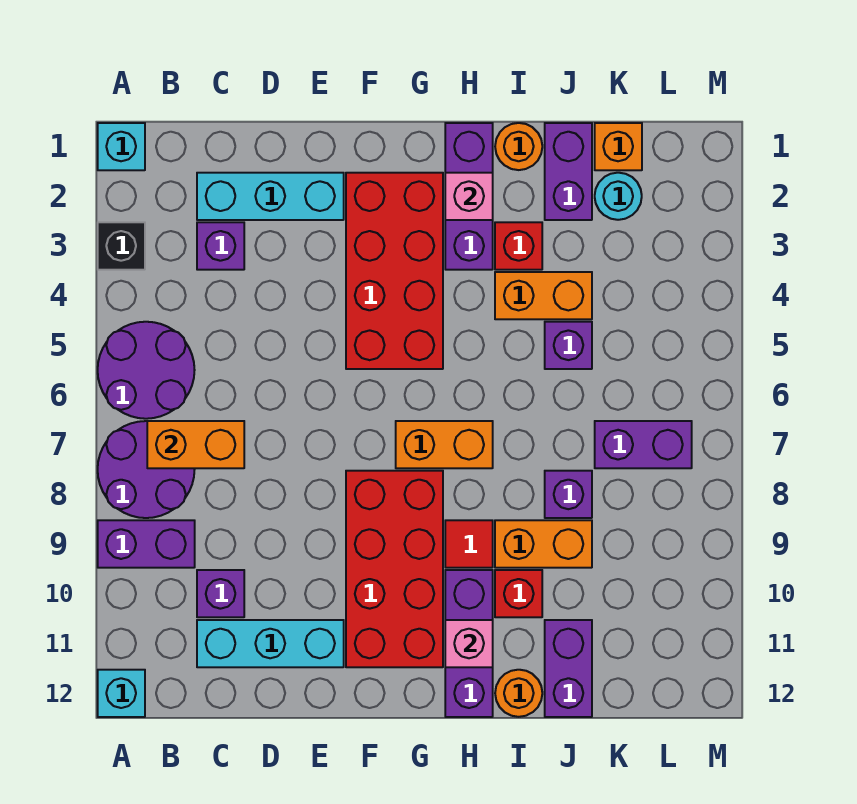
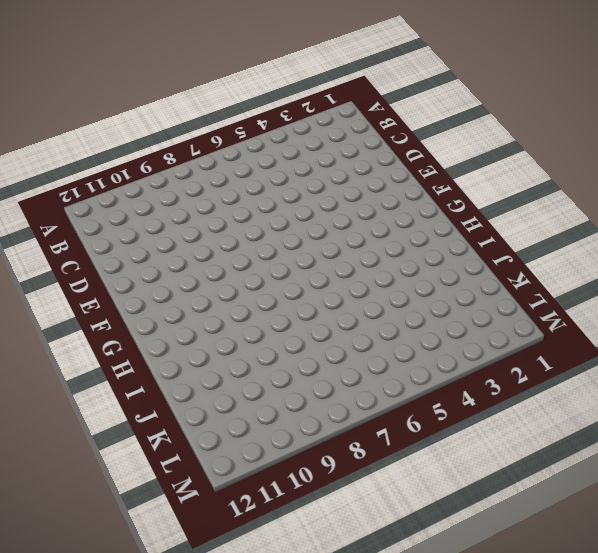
none -> cyan 1x1 brick [98,123,145,170]
none -> black 1x1 brick [98,222,145,270]
none -> purple 2x2 round brick [98,322,195,419]
none -> purple 2x2 round brick [98,421,195,518]

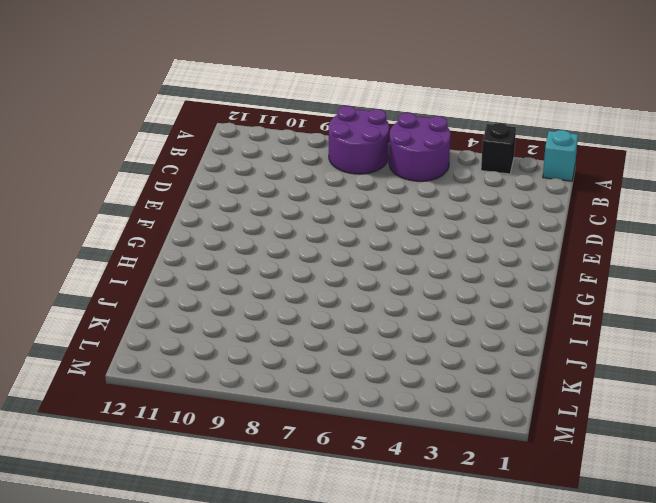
none -> purple 1x2 brick [98,520,195,568]
none -> cyan 1x1 brick [98,670,145,717]
none -> cyan 1x3 brick [197,173,344,220]
none -> purple 1x1 brick [197,222,244,270]

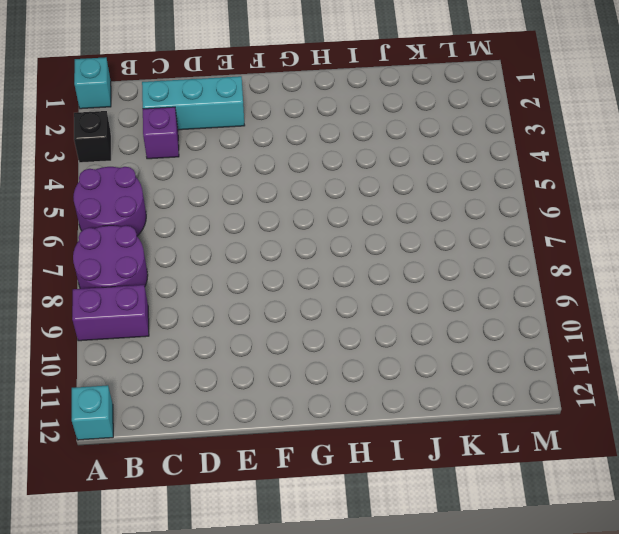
none -> purple 1x1 brick [197,570,244,617]
none -> cyan 1x3 brick [197,620,344,667]
none -> red 2x4 brick [346,173,443,369]
none -> red 2x4 brick [346,471,443,667]

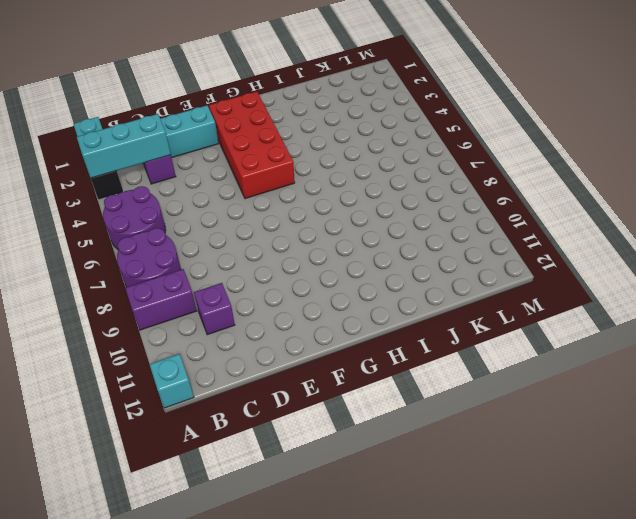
cyan 1x3 brick [77,114,171,178] -> cyan 1x3 brick moved to [197,620,344,667]
none -> red 2x4 brick [346,471,443,667]
none -> orange 1x2 brick [396,421,493,468]
none -> purple 1x3 brick [445,123,493,270]
none -> red 1x1 tile [445,520,493,568]

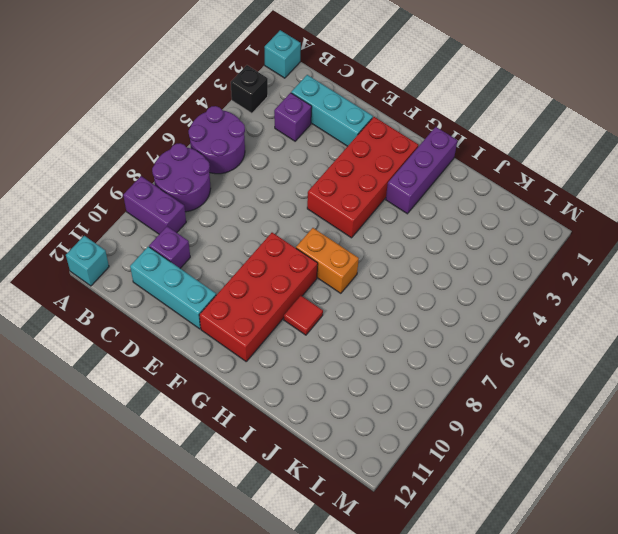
none -> purple 1x3 brick [445,570,493,717]
none -> orange 1x1 round brick [495,123,542,170]
none -> red 1x1 brick [495,222,542,270]
none -> orange 1x2 brick [495,272,592,319]

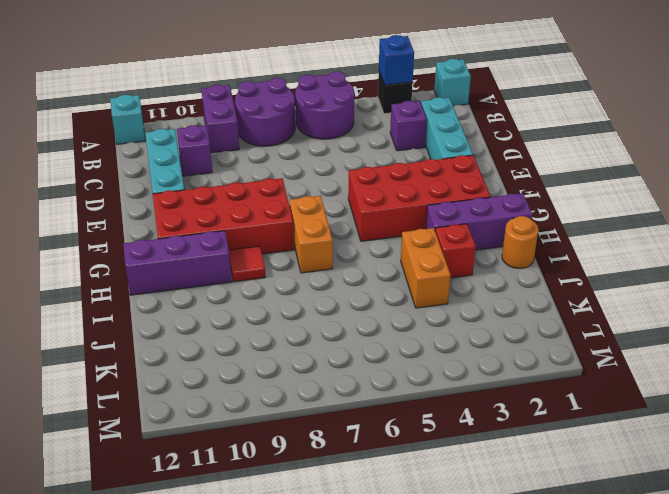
blue 1x1 brick [379,35,414,85] -> none
none -> orange 1x2 brick [495,520,592,568]
none -> red 1x1 brick [495,570,542,617]
none -> orange 1x1 round brick [495,670,542,717]
none -> purple 1x2 brick [545,123,592,220]

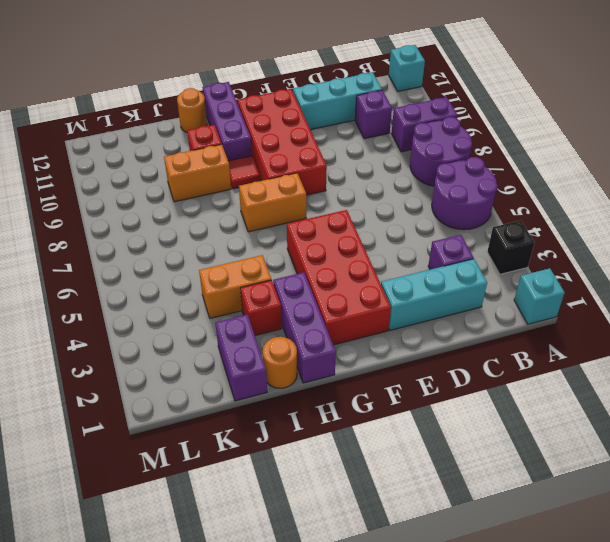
none -> purple 1x1 brick [545,322,592,369]
none -> purple 1x1 brick [545,471,592,518]
none -> purple 1x2 brick [545,620,592,717]
none -> orange 1x1 brick [595,123,642,170]

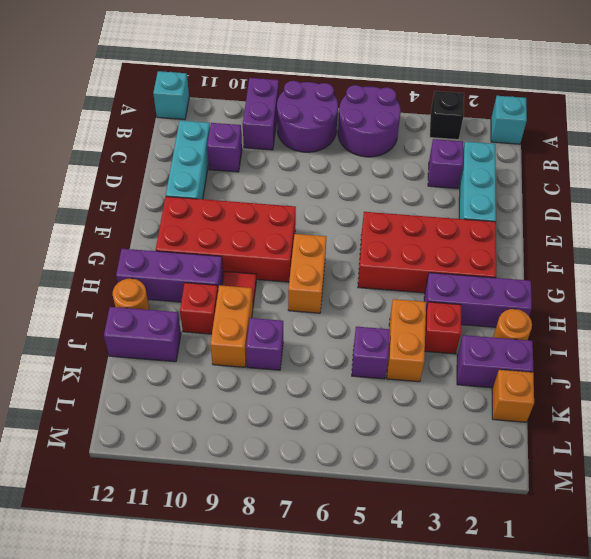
none -> cyan 1x1 round brick [595,173,642,220]
none -> purple 1x2 brick [595,421,692,468]
none -> orange 1x2 brick [147,421,244,468]
none -> pink 1x1 brick [445,173,493,220]

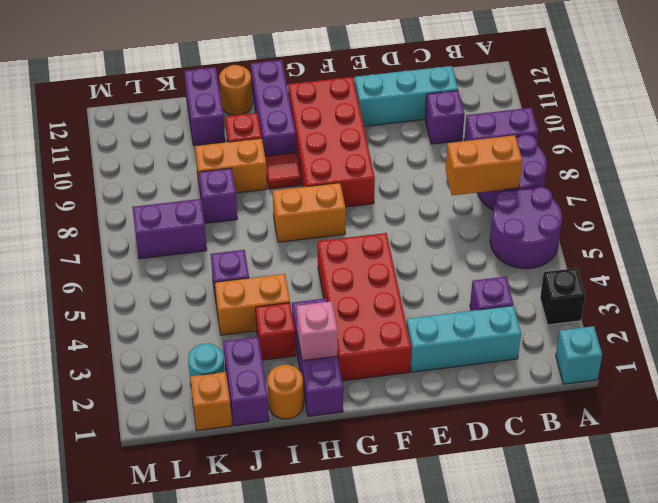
none -> cyan 1x1 brick [98,670,145,717]
none -> pink 1x1 brick [445,620,493,667]

